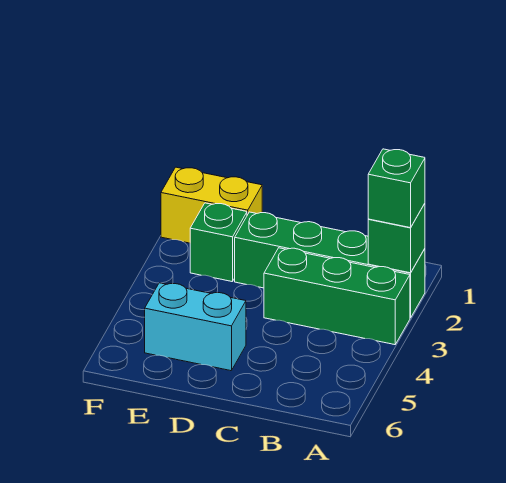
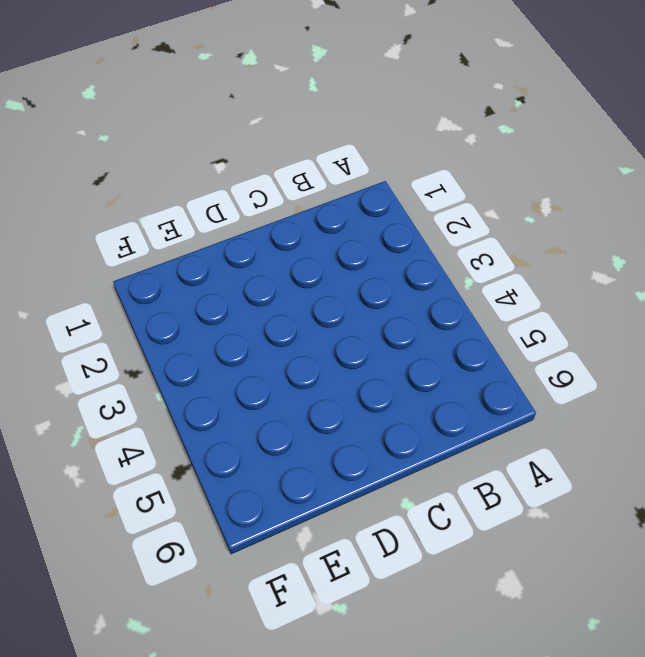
none -> green 1x4 brick [235,212,425,318]
none -> green 1x3 brick [264,248,410,345]

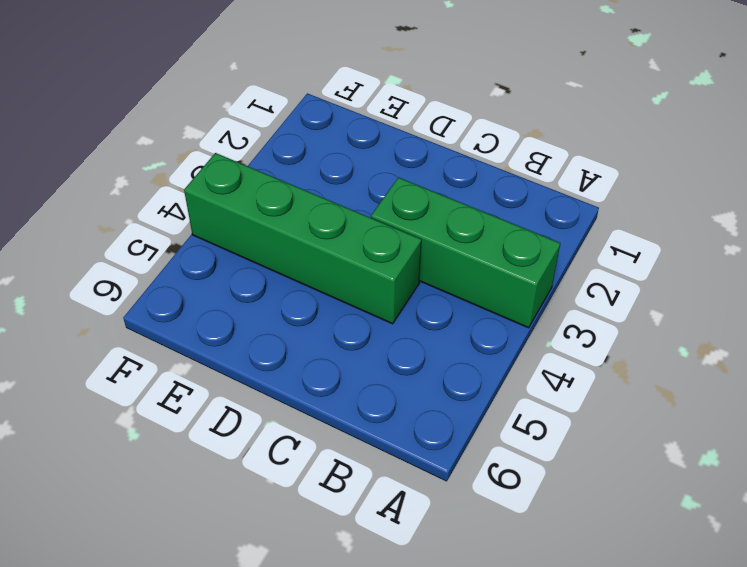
green 1x4 brick [184,153,421,324] -> green 1x4 brick moved to [235,212,425,318]
none -> cyan 1x2 brick [145,283,246,371]
none -> yellow 1x2 brick [161,167,262,243]

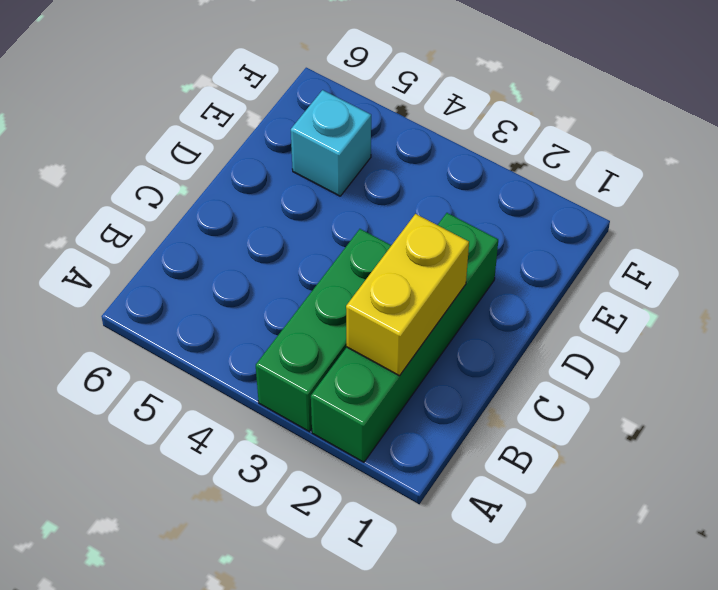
yellow 1x2 brick [346,214,469,376] -> yellow 1x2 brick moved to [161,167,262,243]
cyan 1x1 brick [291,90,371,196] -> cyan 1x2 brick [145,283,246,371]
none -> green 1x1 brick [190,203,247,282]
none -> green 1x1 brick [368,204,425,273]

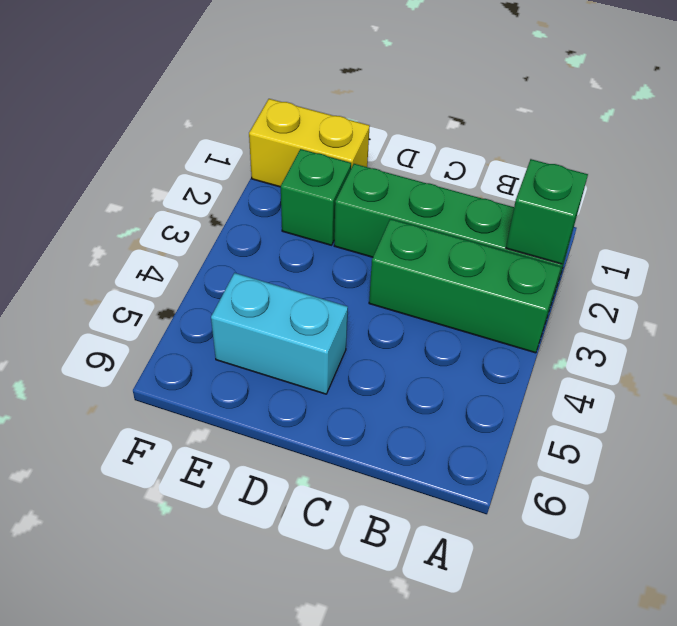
none -> green 1x1 brick [368,149,425,228]

